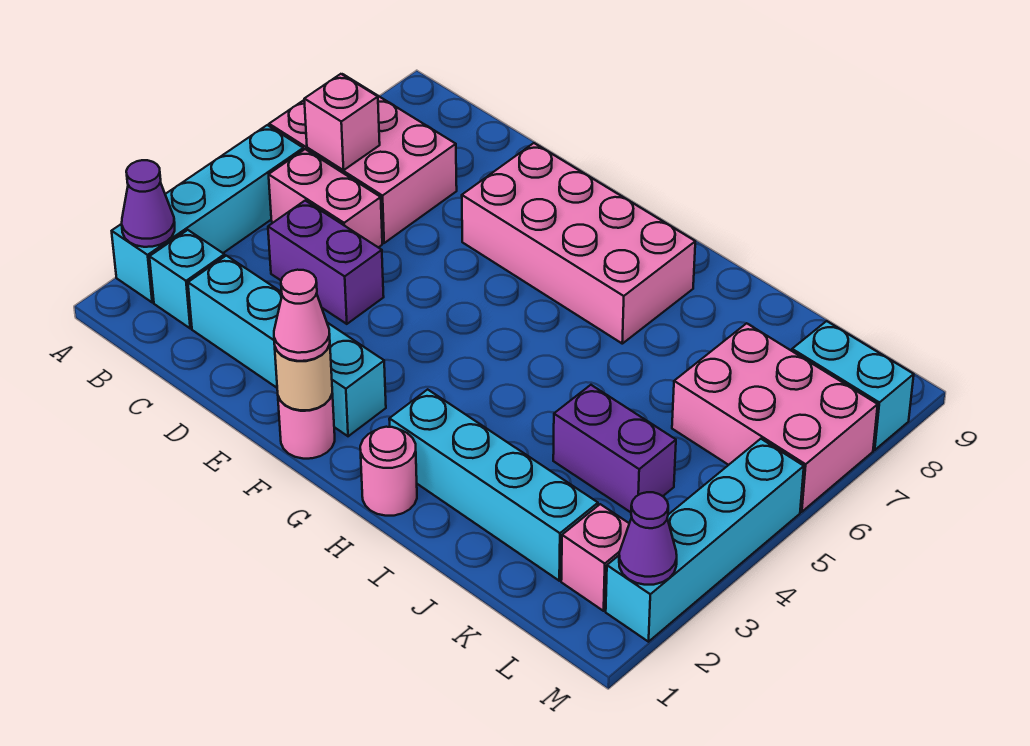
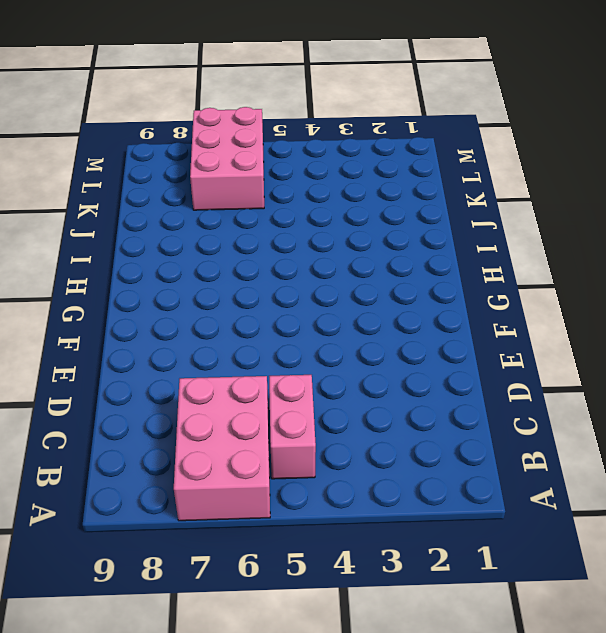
none -> cyan 1x4 brick [112,125,303,302]
none -> cyan 1x1 brick [150,230,225,328]
none -> cyan 1x4 brick [188,256,386,436]

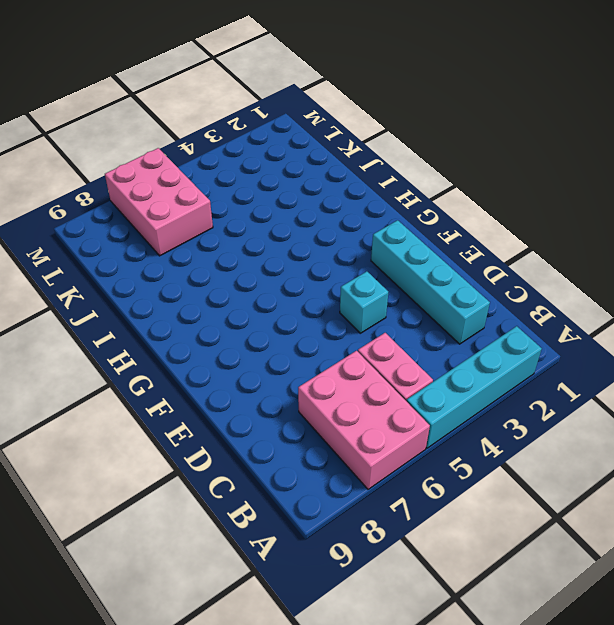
cyan 1x1 brick [340,271,388,333] -> cyan 1x1 brick moved to [150,230,225,328]
none -> purple 1x2 brick [268,201,384,324]
none -> pink 2x4 brick [462,143,695,344]
none -> pink 1x1 round brick [278,394,335,459]

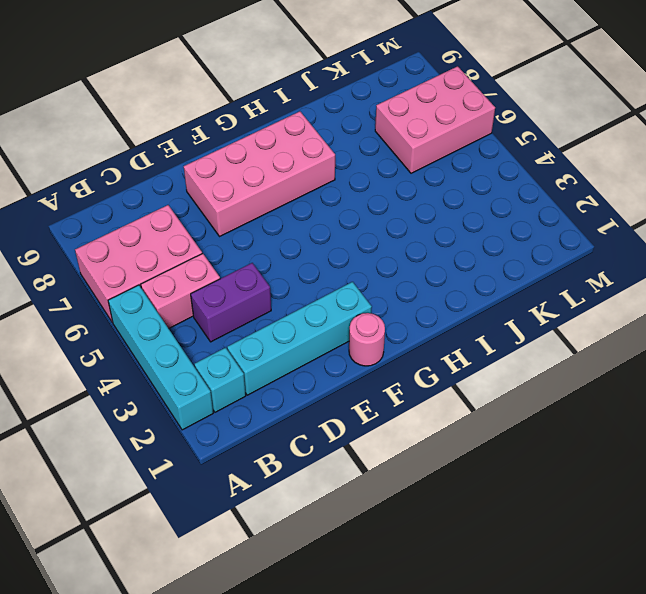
none -> pink 1x1 round brick [360,427,417,516]
none -> cyan 1x4 brick [389,389,598,581]
none -> purple 1x2 brick [553,385,676,512]

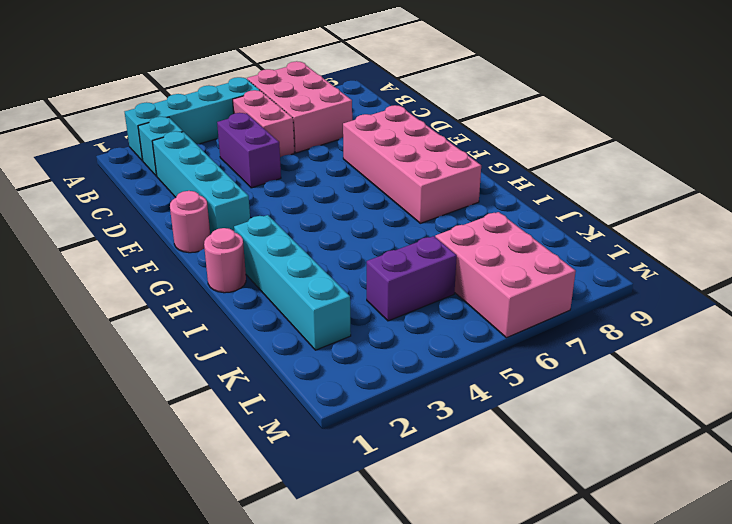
purple 1x2 brick [367,236,457,321] -> purple 1x2 brick turned to [553,385,676,512]
none -> pink 1x1 brick [561,504,629,611]
none -> cyan 1x2 brick [792,321,914,450]
none -> cyan 1x4 brick [606,439,804,642]

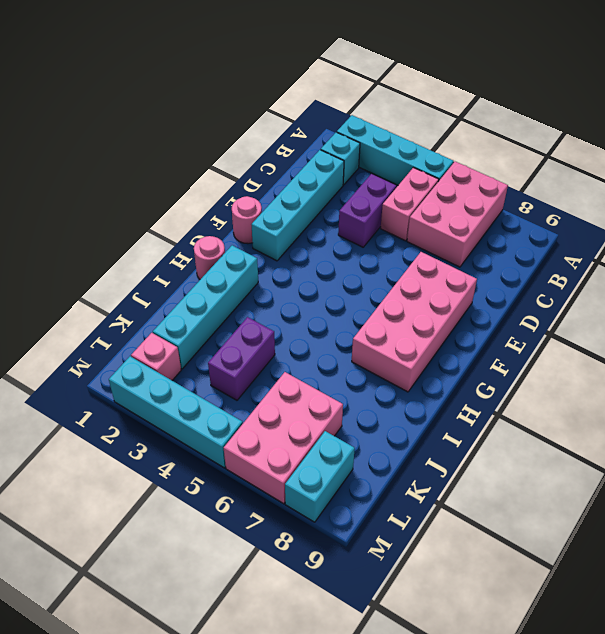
none -> purple 1x1 cone [122,160,175,247]
none -> pink 1x1 brick [304,74,380,170]
none -> tan 1x1 round brick [275,344,332,410]

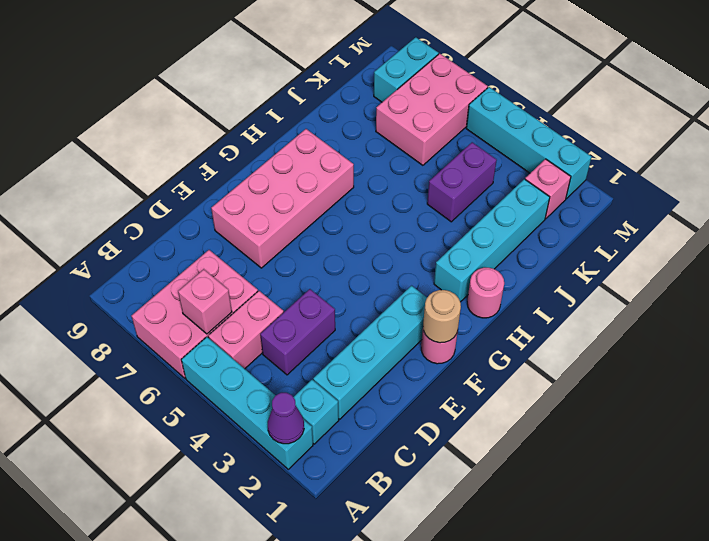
none -> purple 1x1 cone [619,492,677,585]
none -> pink 1x1 cone [274,270,330,361]

